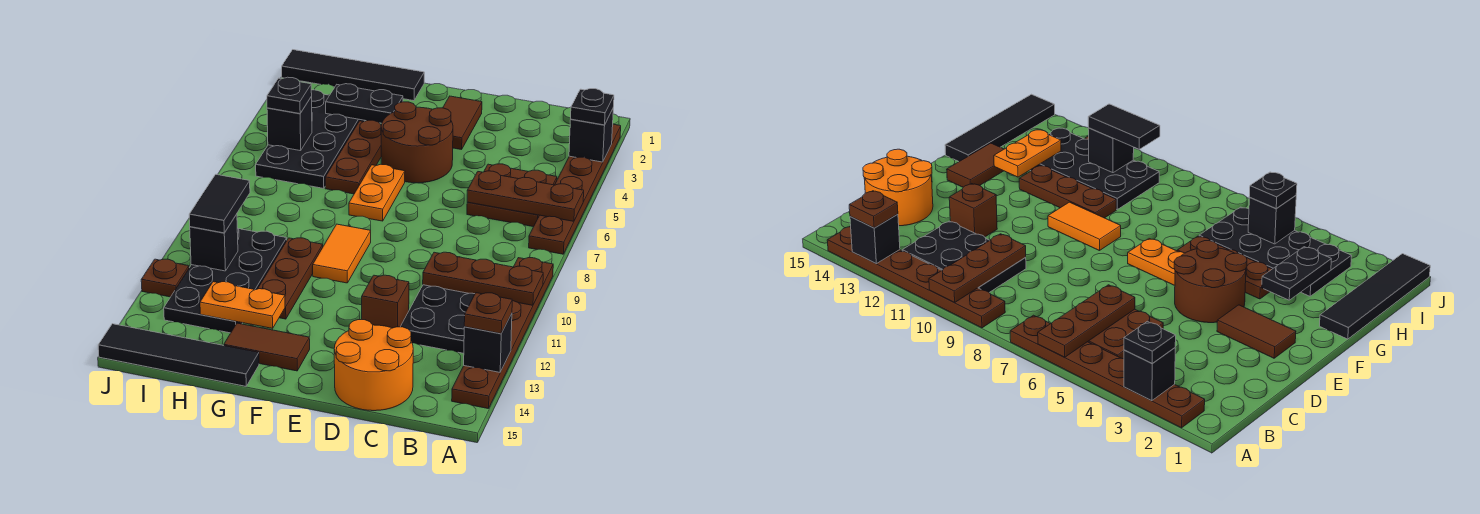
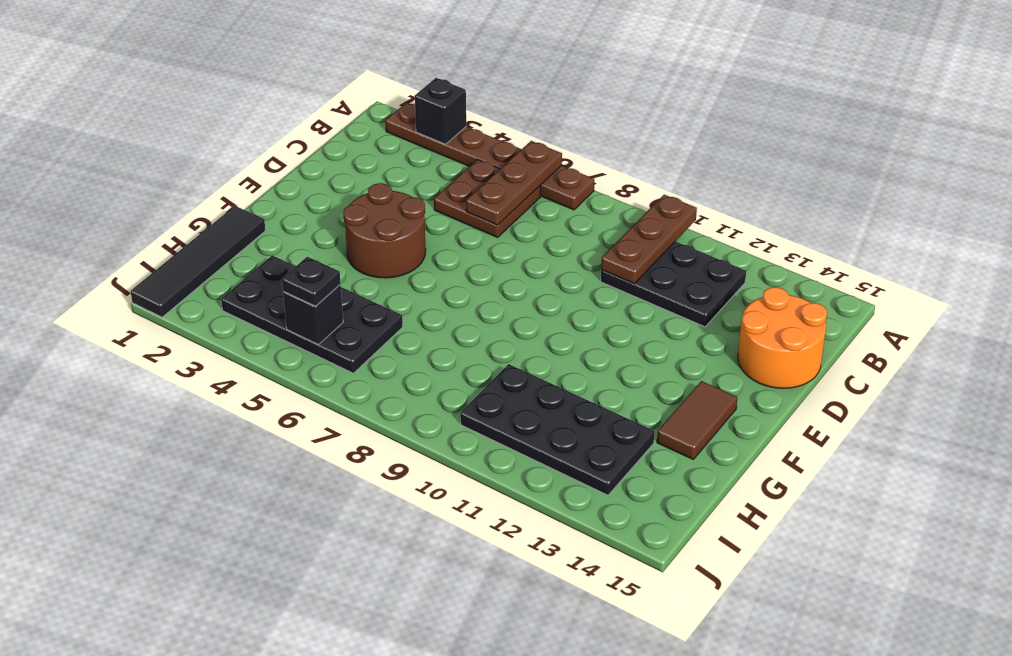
none -> brown 1x6 plate [452,258,553,409]
none -> brown 1x1 brick [362,275,409,328]
none -> brown 1x2 tile [443,96,482,150]
none -> orange 1x2 plate [349,164,405,221]

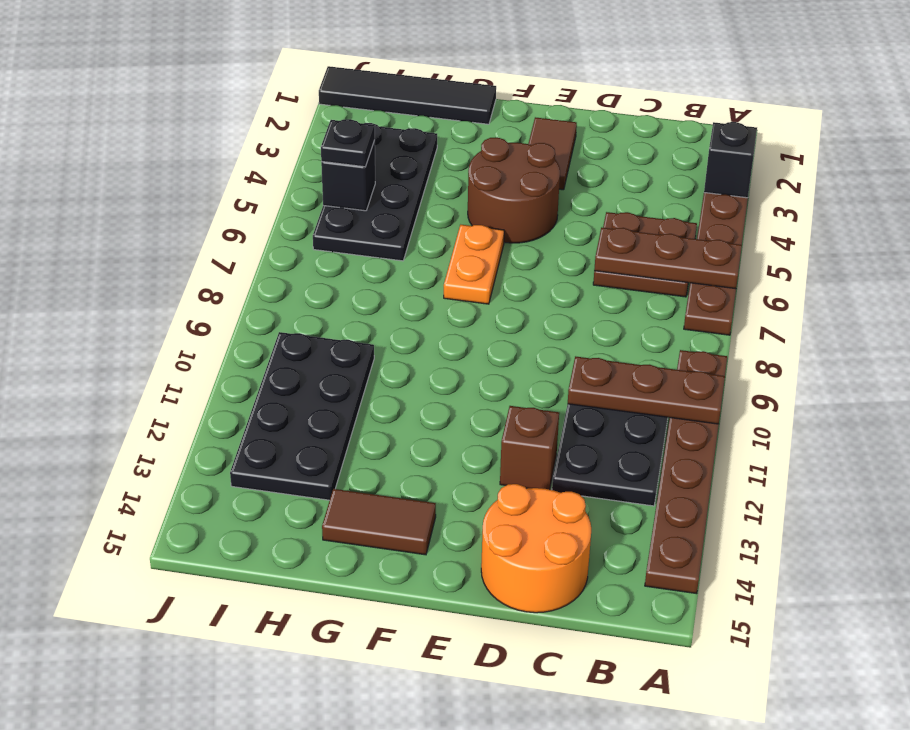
none -> orange 1x2 tile [313,224,371,283]
none -> brown 1x3 plate [325,120,381,194]
none -> brown 1x3 plate [258,238,323,319]
none -> black 1x4 tile [98,324,259,386]

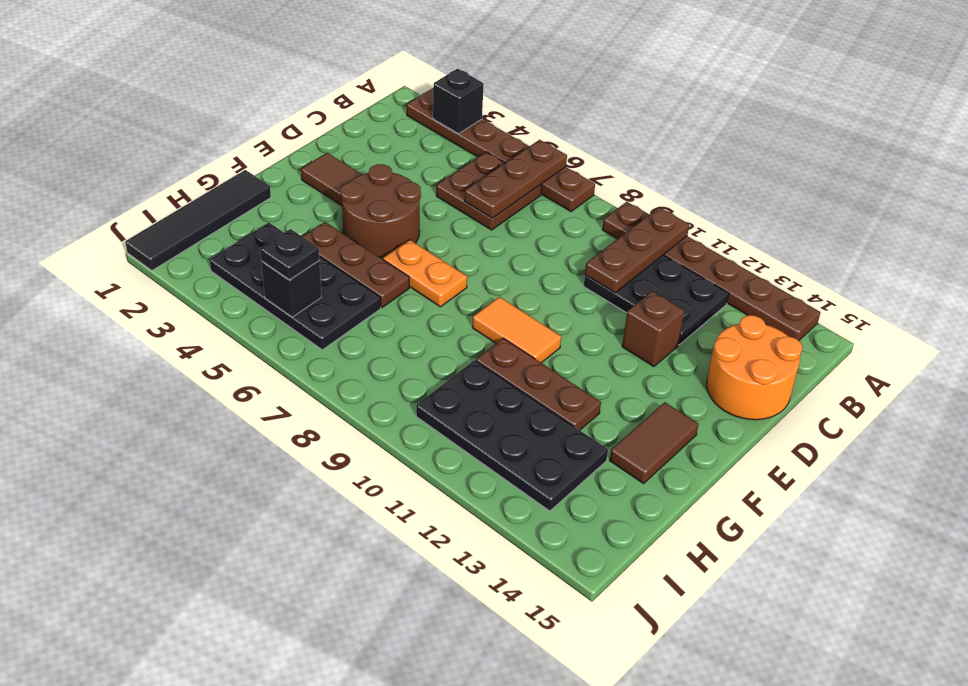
none -> black 1x4 tile [98,324,259,386]
none -> brown 1x1 plate [141,259,189,297]
none -> black 1x1 brick [464,313,512,372]
none -> black 1x2 plate [326,84,403,123]

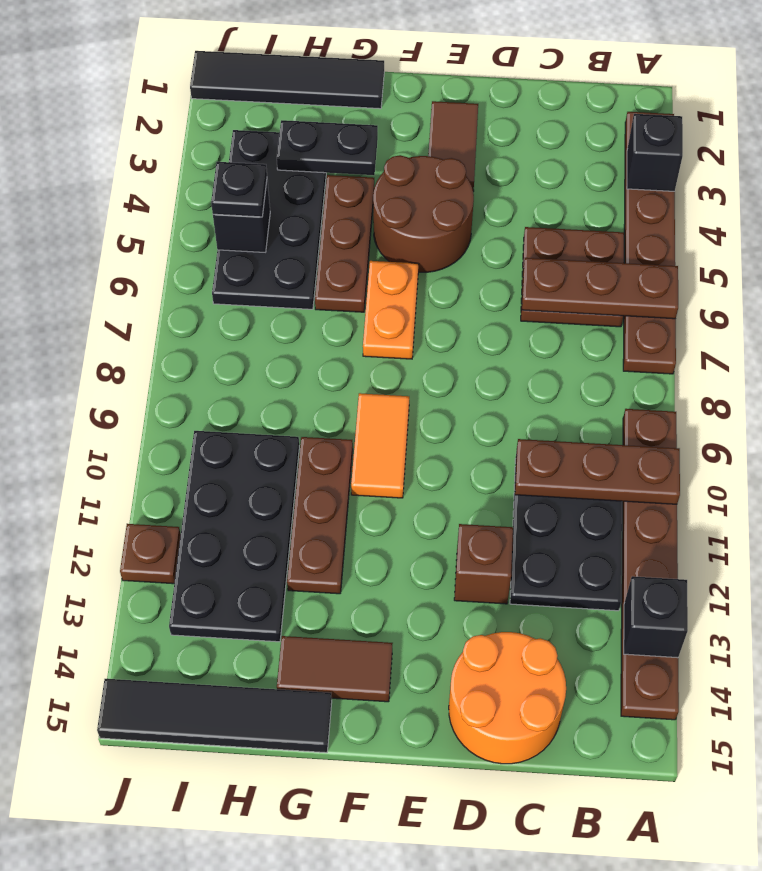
none -> orange 1x2 plate [200,282,285,328]
none -> black 1x1 brick [190,214,238,271]
none -> black 1x1 plate [571,89,614,125]
none -> brown 1x1 plate [464,293,512,334]

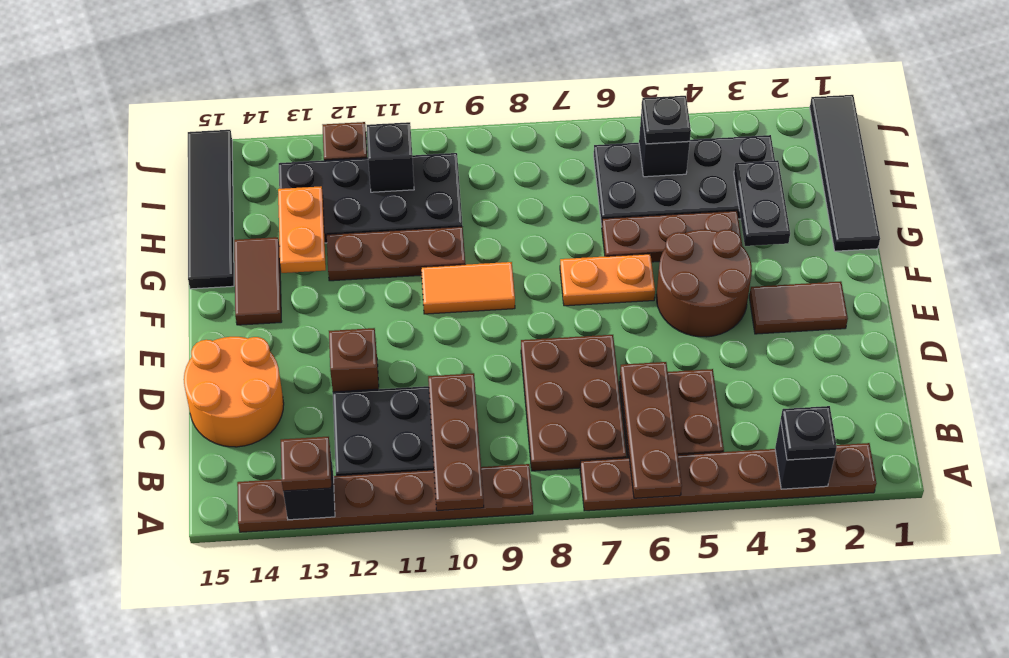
brown 2x3 plate [521,335,627,471] -> none
none -> black 1x2 tile [189,174,250,233]

